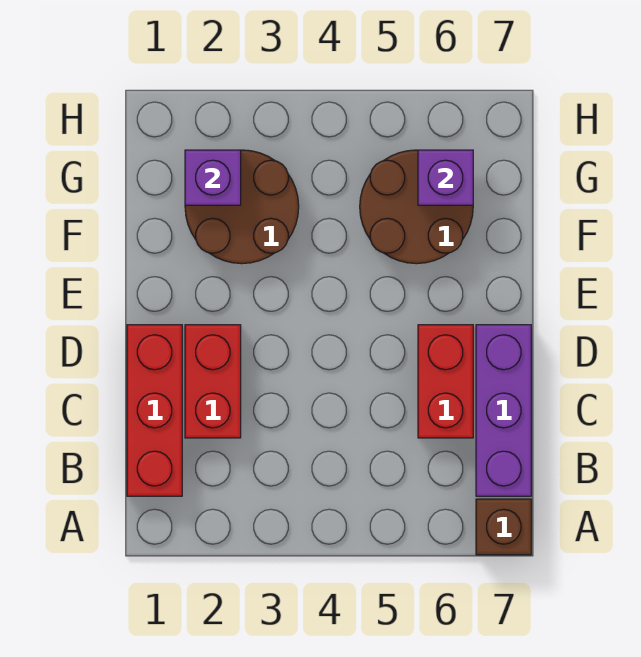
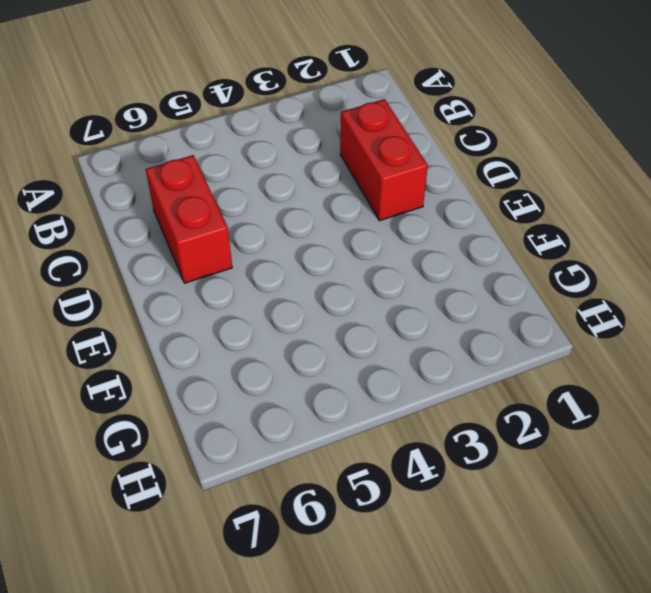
none -> brown 1x1 brick [476,499,531,555]
none -> red 1x3 brick [127,325,182,496]

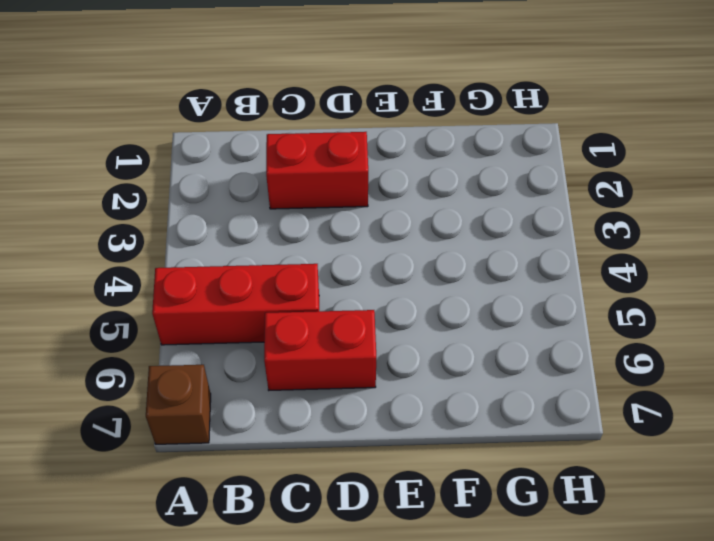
red 1x3 brick [152,264,319,345] -> red 1x3 brick moved to [127,325,182,496]
none -> purple 1x3 brick [476,325,531,496]
none -> brown 2x2 round brick [185,150,299,264]

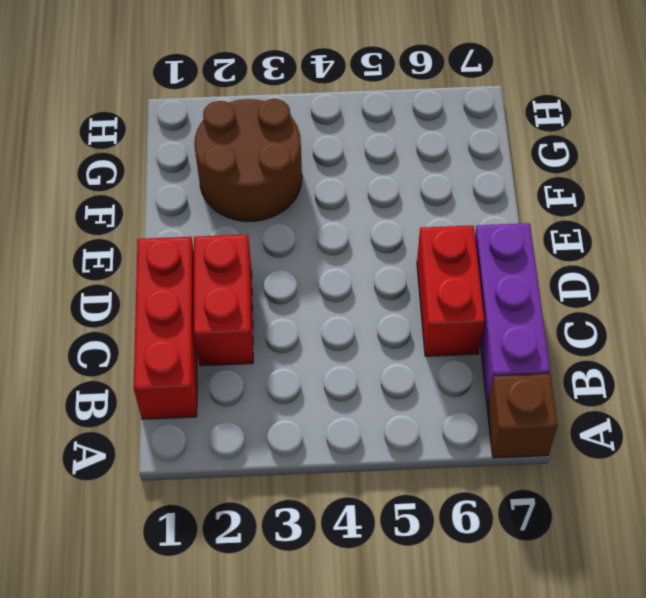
none -> brown 2x2 round brick [360,150,473,264]
none -> purple 1x1 brick [185,150,241,205]

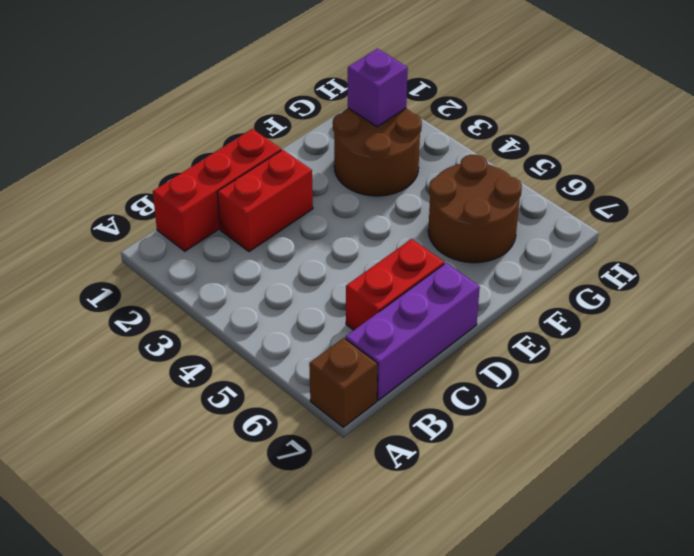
none -> purple 1x1 brick [418,150,473,205]

